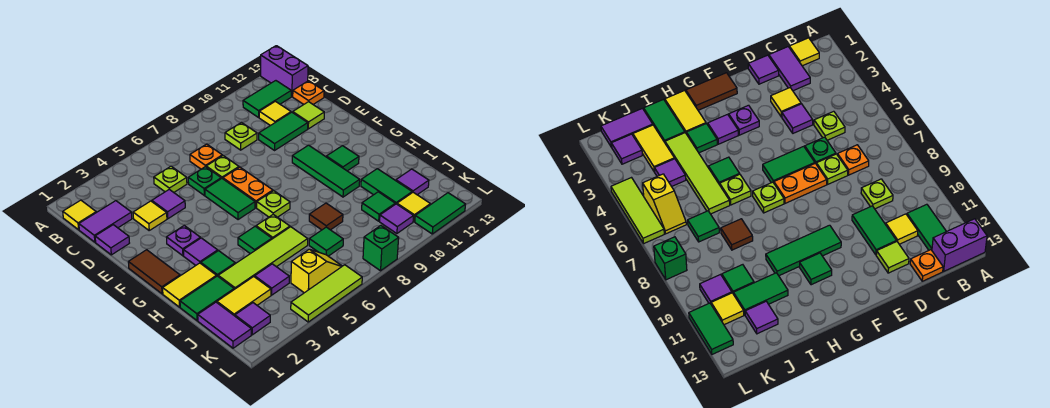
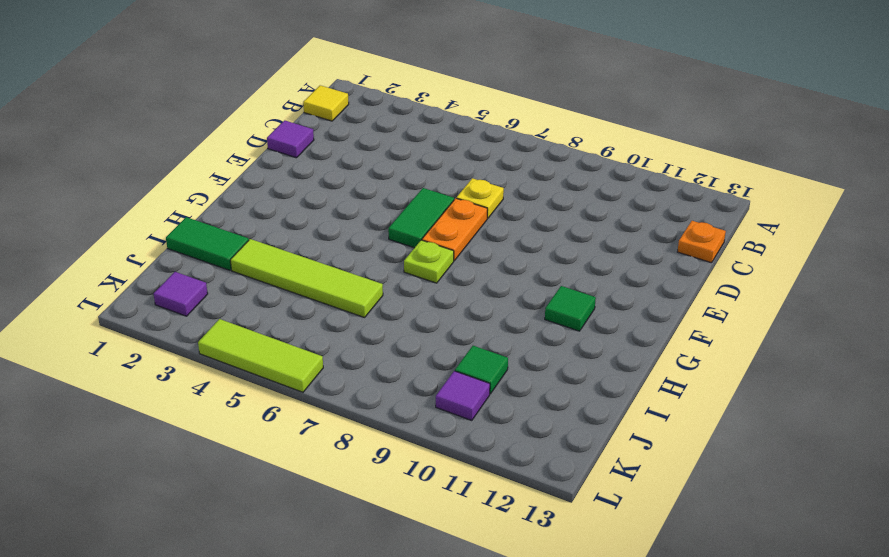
yellow 1x1 plate [457,178,504,218] -> lime 1x1 plate [206,156,239,179]
none -> purple 1x2 brick [261,46,308,97]
none -> green 1x2 tile [243,81,291,117]
none -> purple 1x2 tile [79,201,132,242]
none -> lime 1x1 plate [154,166,187,192]

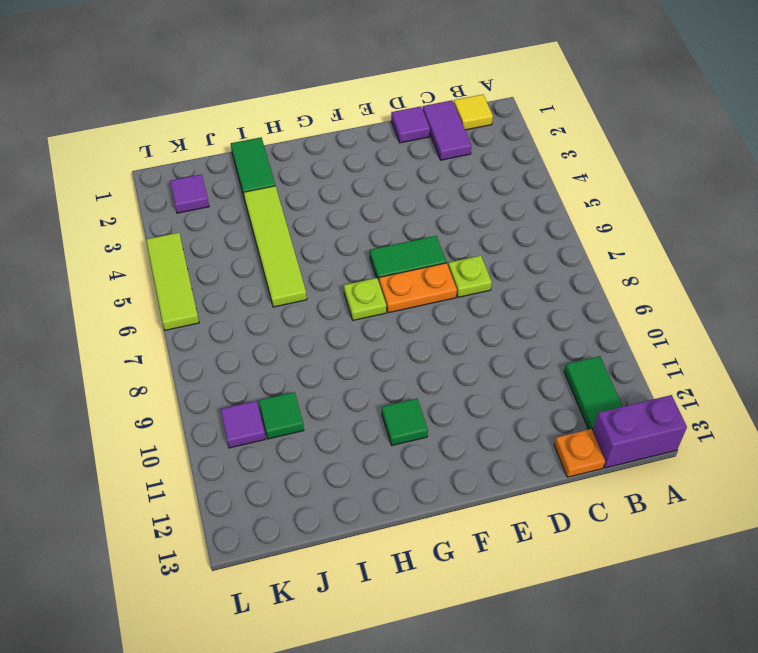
none -> lime 1x1 plate [154,166,187,192]
none -> orange 1x1 plate [190,144,223,169]
none -> lime 1x1 plate [225,122,257,150]
none -> yellow 1x1 tile [259,101,291,126]

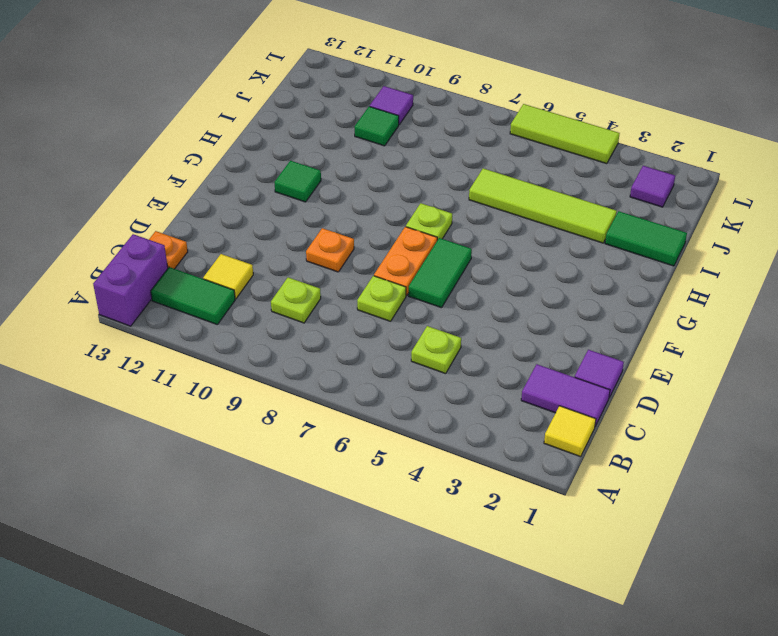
orange 1x1 plate [306,228,354,272] -> orange 1x1 plate moved to [190,144,223,169]
none -> yellow 1x1 tile [133,201,167,230]
none -> purple 1x1 tile [152,189,185,219]
none -> green 1x1 plate [188,167,221,195]
none -> green 1x2 tile [259,112,308,150]

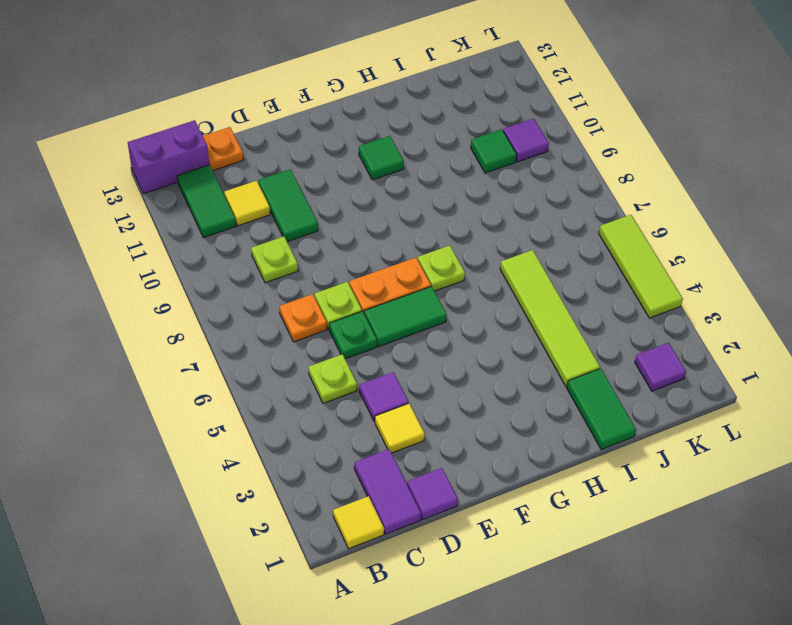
none -> lime 1x1 tile [293,102,324,129]
none -> brown 1x2 tile [128,250,180,294]
none -> purple 1x1 plate [166,226,200,256]
none -> green 1x3 tile [292,145,360,197]

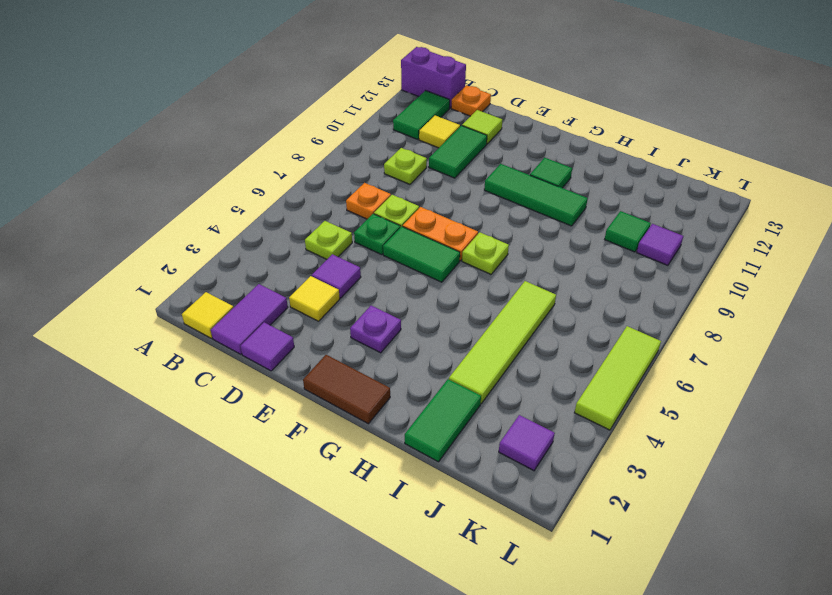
none -> purple 1x1 tile [184,238,218,265]
none -> yellow 1x2 tile [163,263,216,307]
none -> green 1x1 tile [201,251,235,276]
none -> green 1x1 tile [238,226,272,254]

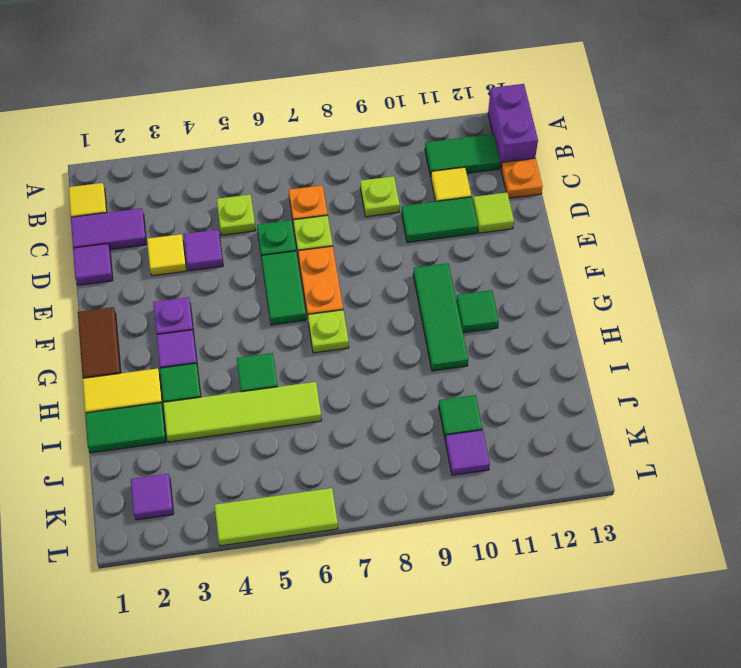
none -> lime 1x1 plate [256,215,290,239]
none -> brown 1x1 tile [309,203,343,230]
none -> green 1x2 tile [361,169,412,204]
none -> purple 1x2 tile [198,302,251,348]

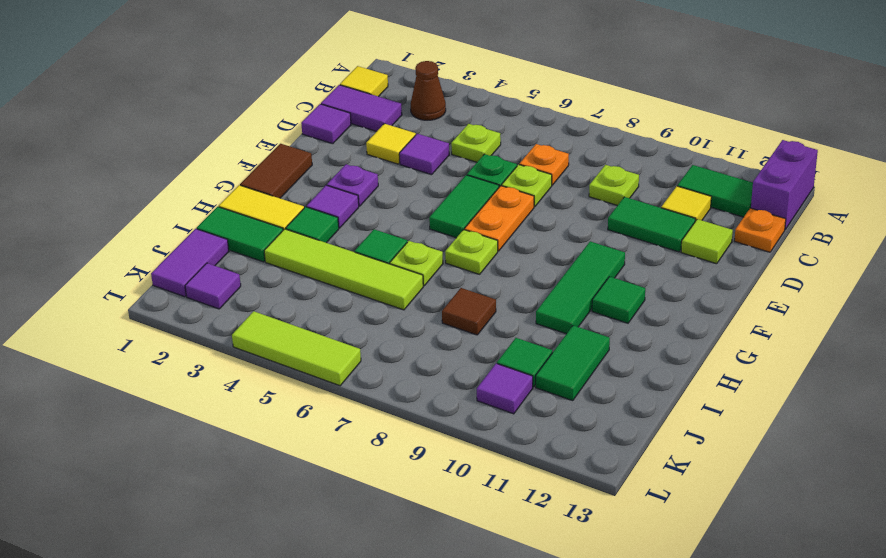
brown 1x1 cone [411,61,446,120] -> none
none -> yellow 1x2 tile [217,277,271,316]
none -> purple 1x1 tile [255,264,289,295]
none -> green 1x1 tile [309,227,343,256]
none -> purple 1x1 tile [396,169,429,195]

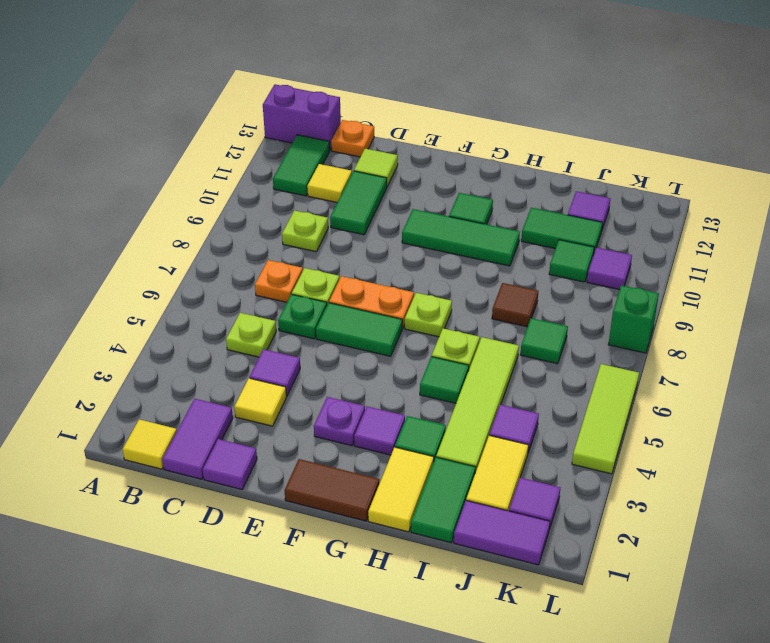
none -> yellow 1x2 slope [291,249,342,293]
none -> yellow 1x1 tile [397,192,430,222]
none -> green 1x2 tile [415,193,466,234]

